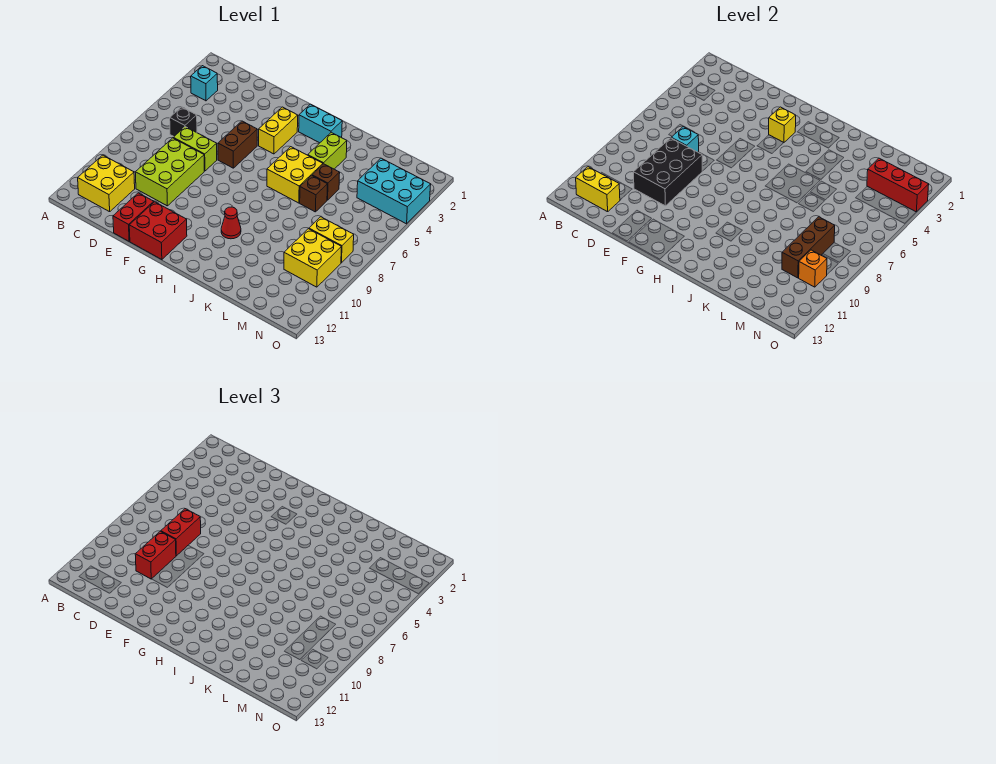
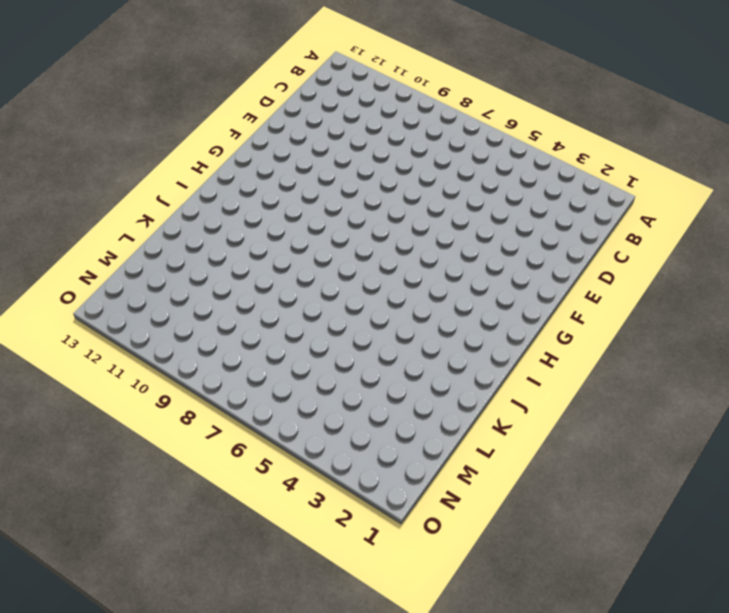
none -> cyan 1x1 brick [191,66,218,101]
none -> yellow 2x2 brick [78,155,135,212]
none -> black 1x1 brick [170,107,197,136]

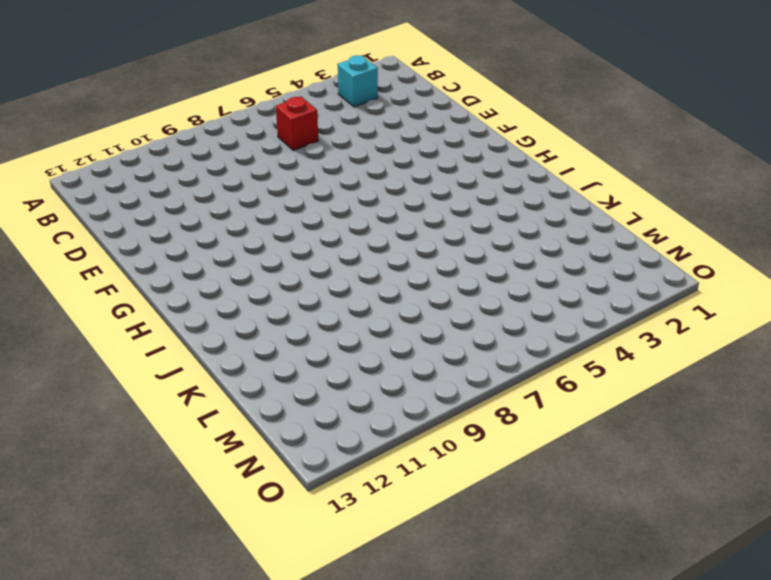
red 1x1 brick [276,96,318,150] -> black 1x1 brick [170,107,197,136]
none -> yellow 2x2 brick [78,155,135,212]
none -> lime 1x2 brick [173,127,217,171]
none -> lime 2x3 brick [135,138,204,206]

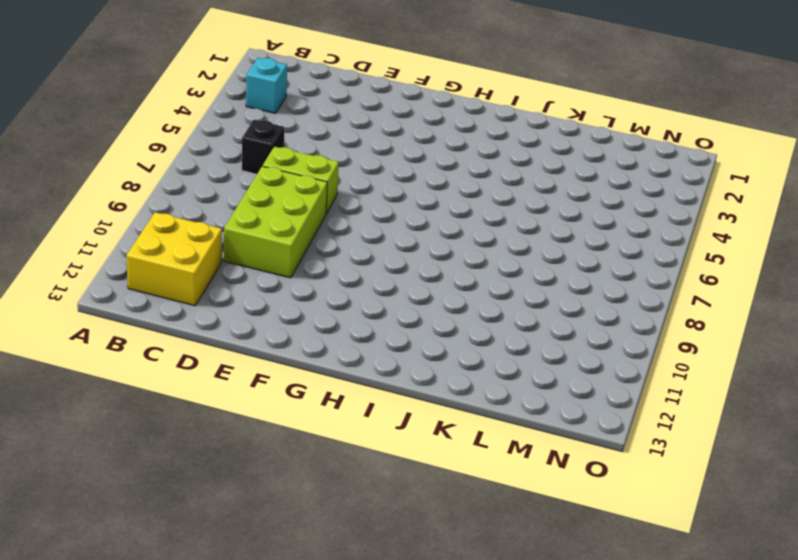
none -> red 1x2 brick [113,193,154,241]
none -> brown 1x2 brick [218,121,257,168]
none -> red 2x2 brick [129,202,187,260]

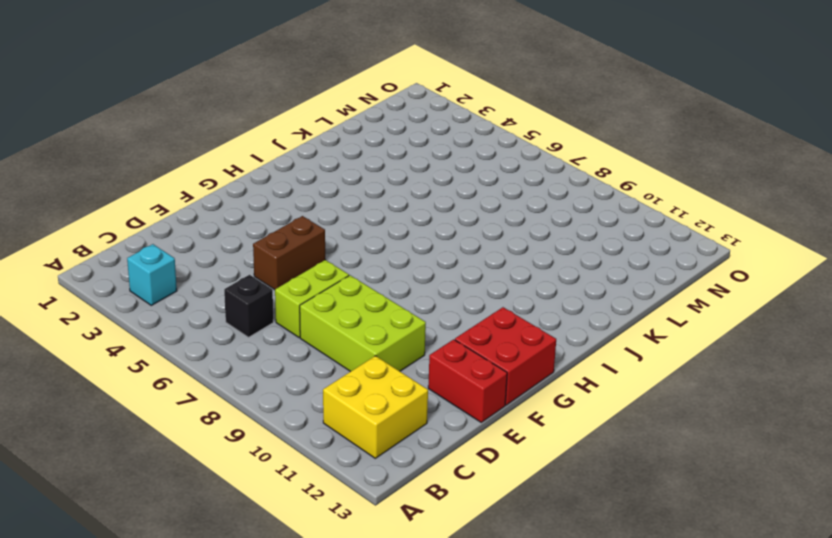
brown 1x2 brick [253,216,325,290] -> brown 1x2 brick turned to [218,121,257,168]
none -> yellow 1x2 brick [259,107,298,154]
none -> cyan 1x2 brick [299,104,342,143]
none -> yellow 2x2 brick [267,147,323,203]

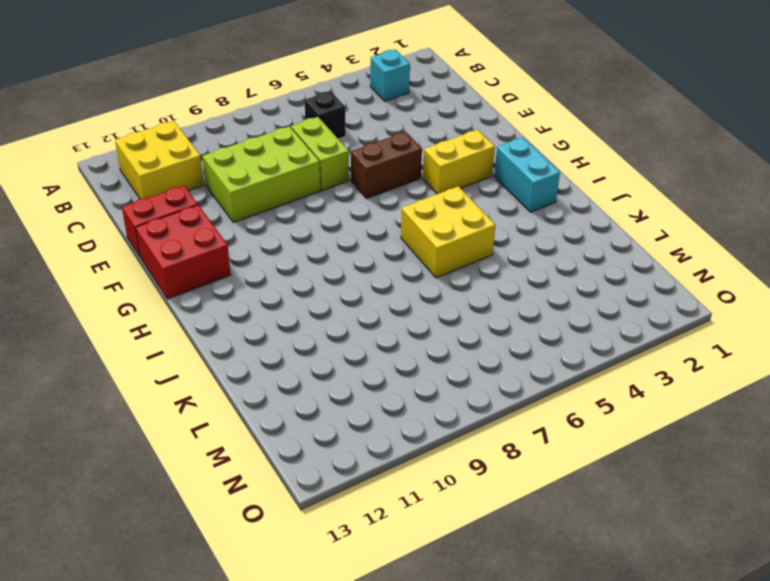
none -> red 1x1 cone [221,207,241,239]
none -> lime 1x2 brick [308,132,347,169]
none -> brown 1x1 brick [312,164,340,200]

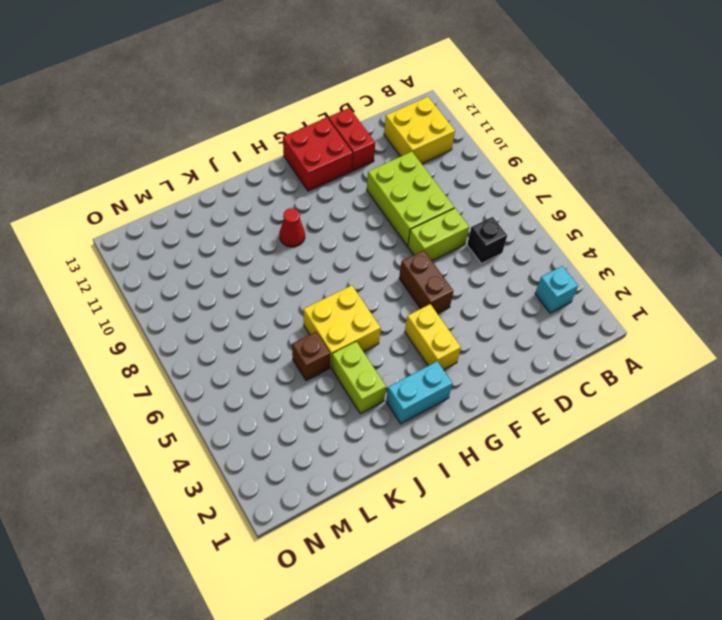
none -> brown 1x1 brick [300,176,327,212]
none -> cyan 2x3 brick [357,158,431,224]
none -> yellow 1x2 brick [309,217,354,263]

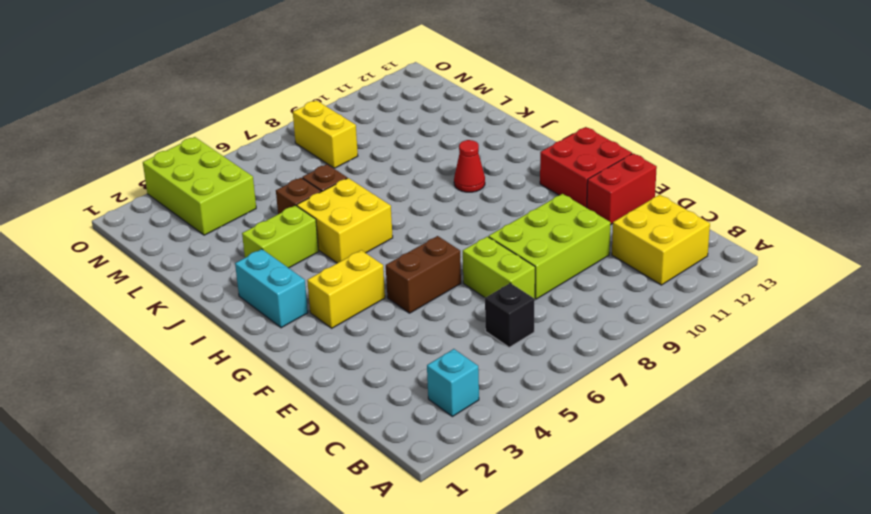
lime 2x3 brick [143,137,256,235] -> cyan 2x3 brick [357,158,431,224]
none -> yellow 2x2 brick [284,229,341,287]
none -> yellow 1x2 brick [576,167,620,212]
none -> cyan 1x1 brick [671,127,699,152]

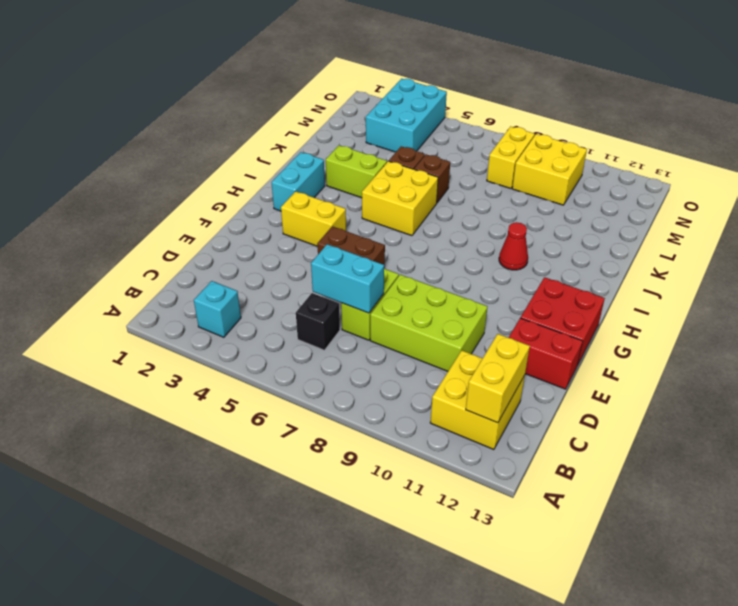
cyan 1x2 brick [311,244,384,313] -> cyan 1x1 brick [671,127,699,152]
none -> black 2x3 brick [633,138,702,206]
none -> yellow 1x1 brick [769,107,796,142]
none -> red 1x3 brick [867,158,929,212]

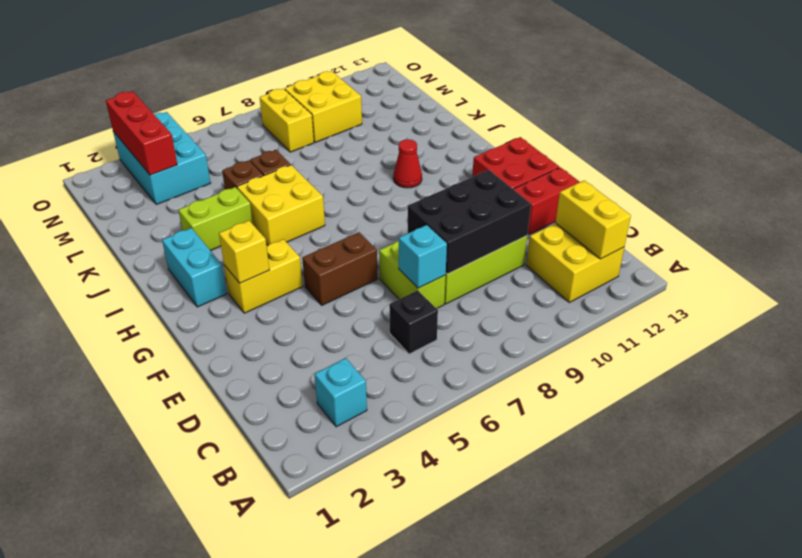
none -> brown 1x3 brick [782,217,835,278]
none -> orange 1x1 brick [798,250,827,287]
none -> red 1x2 brick [161,509,201,556]

